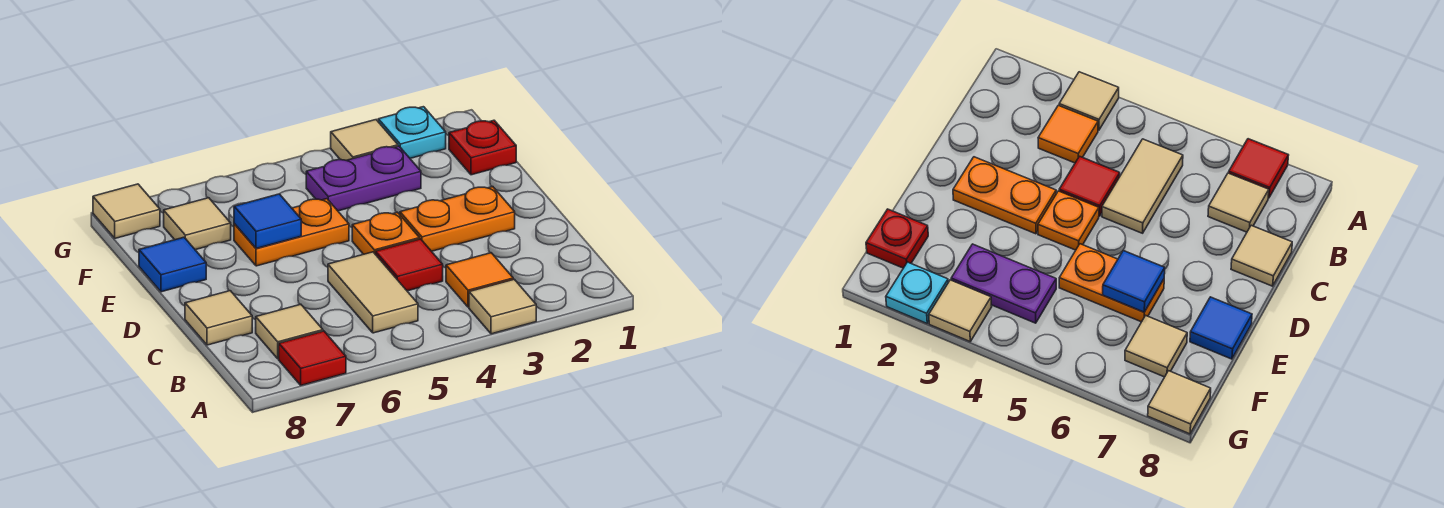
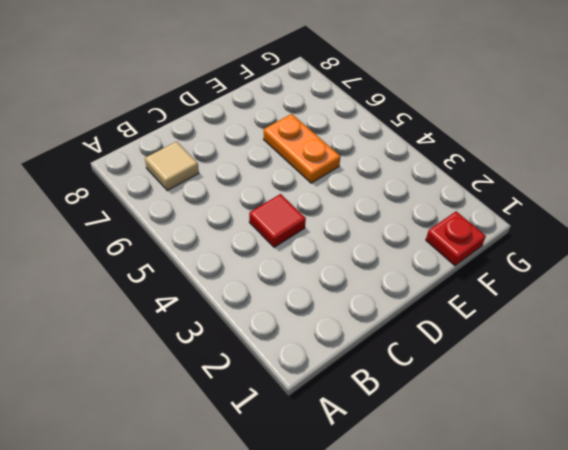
none -> tan 1x1 tile [469,279,536,334]
none -> red 1x1 tile [279,331,346,385]
none -> orange 1x1 tile [446,253,513,307]

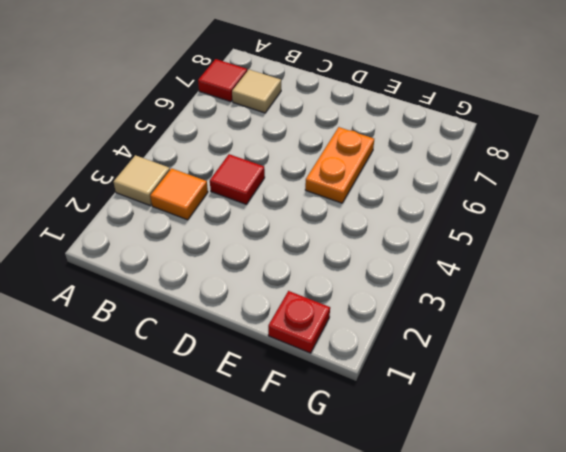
none -> tan 1x2 tile [328,252,418,333]
none -> tan 1x1 tile [185,291,252,345]
none -> orange 1x2 plate [400,187,515,251]

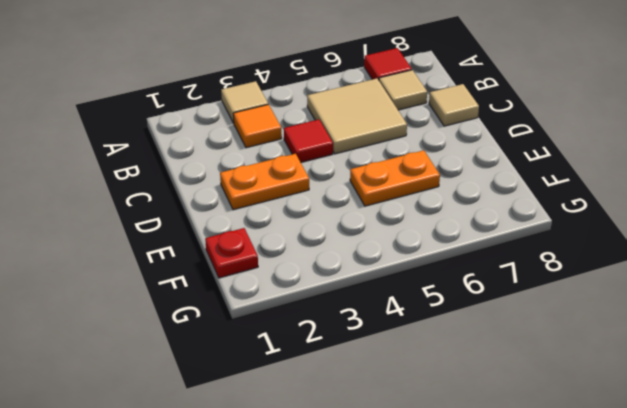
tan 2x2 tile [307,79,407,154] -> tan 1x2 tile [328,252,418,333]
none -> orange 1x1 plate [352,212,420,254]
none -> blue 1x1 tile [139,237,206,292]
none -> purple 1x2 plate [306,146,421,211]

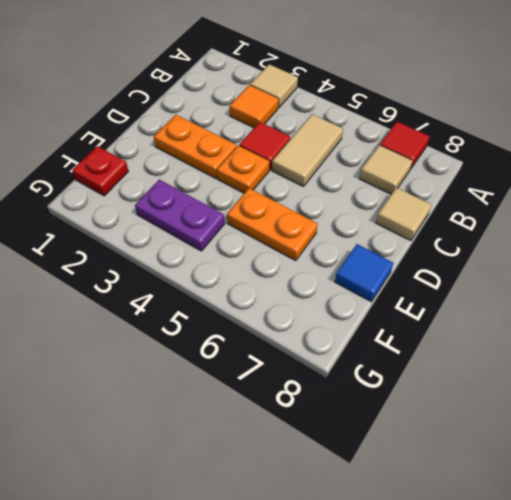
none -> tan 1x1 tile [164,198,231,250]
none -> cyan 1x1 plate [378,107,446,158]
none -> tan 1x1 tile [331,120,398,160]

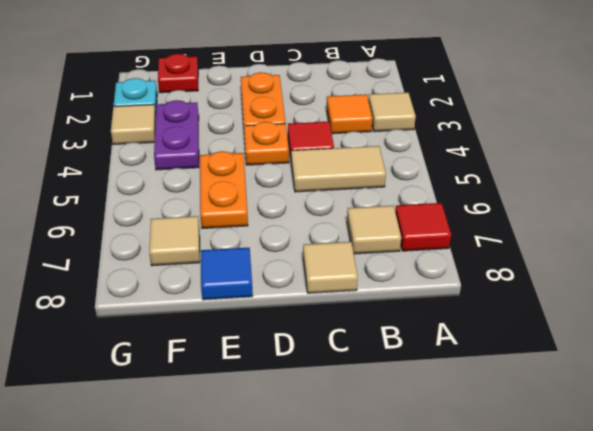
none -> tan 1x1 tile [93,184,160,238]
none -> blue 1x1 tile [234,194,301,248]

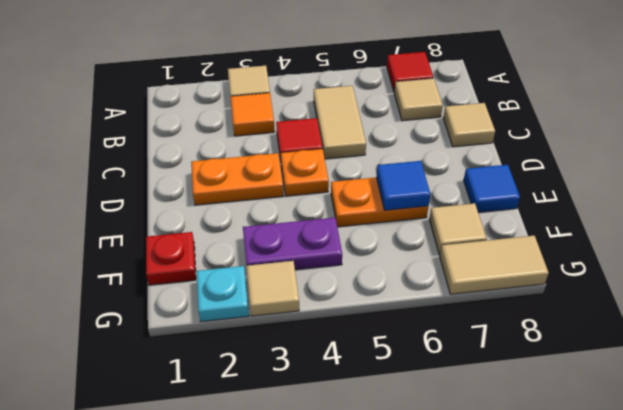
tan 1x2 tile [440,236,549,294] -> tan 1x1 tile [93,184,160,238]

